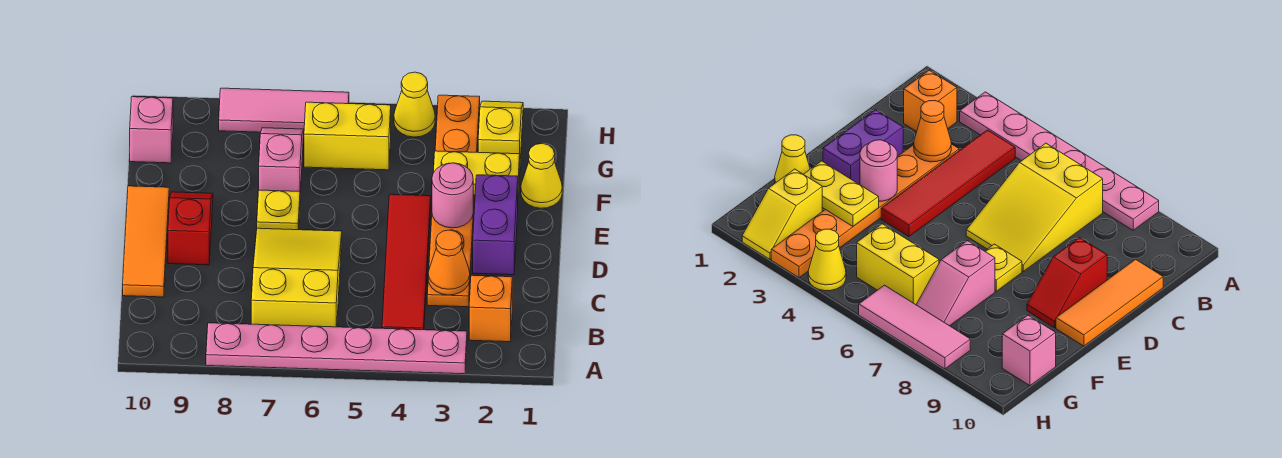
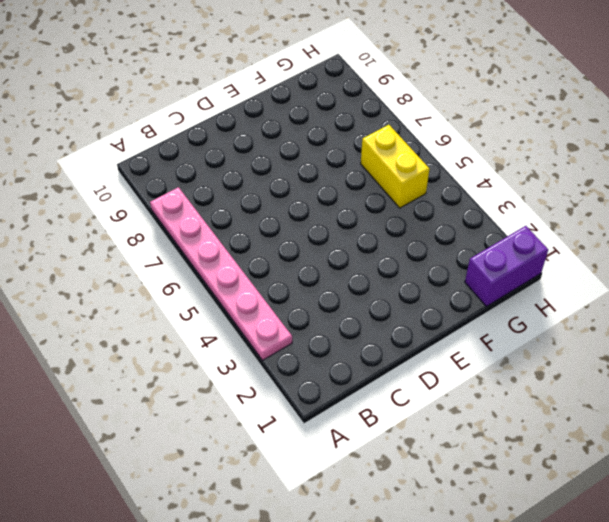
purple 1x2 brick [465,226,548,306] -> purple 1x2 brick moved to [473,175,518,275]
none -> orange 1x1 brick [469,275,512,342]
none -> red 1x4 tile [382,194,431,330]
none -> yellow 2x3 slope [251,228,342,327]

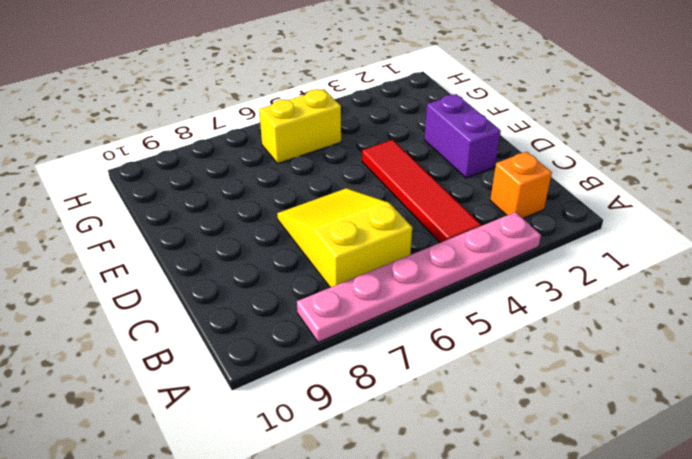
none -> orange 1x6 plate [427,95,480,307]
none -> orange 1x3 tile [123,186,169,297]
none -> red 1x2 slope [168,192,213,265]

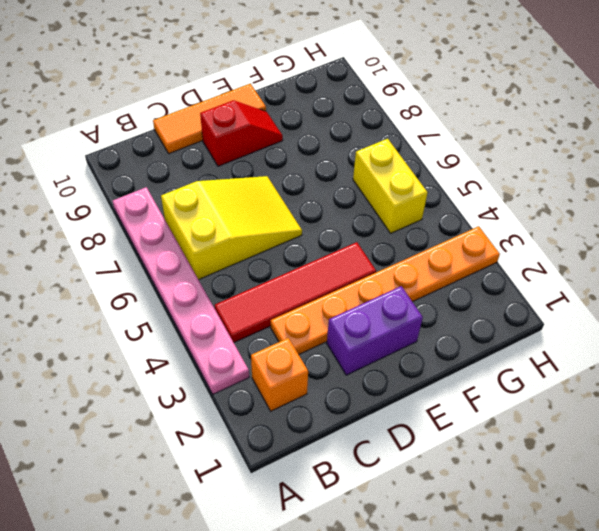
none -> yellow 1x1 plate [257,190,300,230]
none -> yellow 1x1 cone [521,143,562,208]
none -> pink 1x2 slope [259,128,304,193]

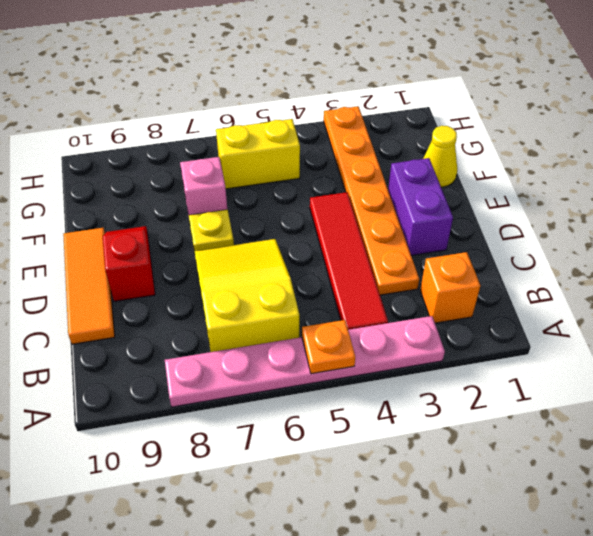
orange 1x1 plate [302,320,355,374] -> none
none -> yellow 1x2 slope [478,101,523,174]
none -> pink 1x1 brick [130,97,173,163]
none -> yellow 1x1 cone [394,72,435,137]

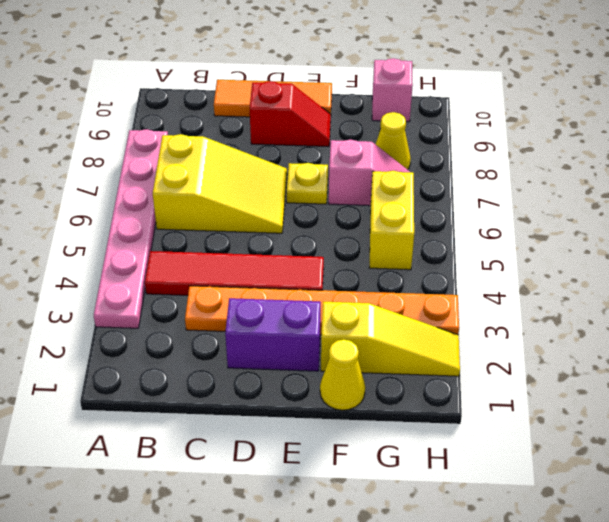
yellow 1x3 slope [321,302,460,376] -> yellow 1x2 slope [478,101,523,174]
yellow 1x1 cone [376,112,411,170] -> yellow 1x1 cone moved to [394,72,435,137]
none -> orange 1x1 brick [469,275,512,342]
none -> pink 1x3 tile [219,88,349,132]
none -> orange 1x1 cone [428,230,470,295]

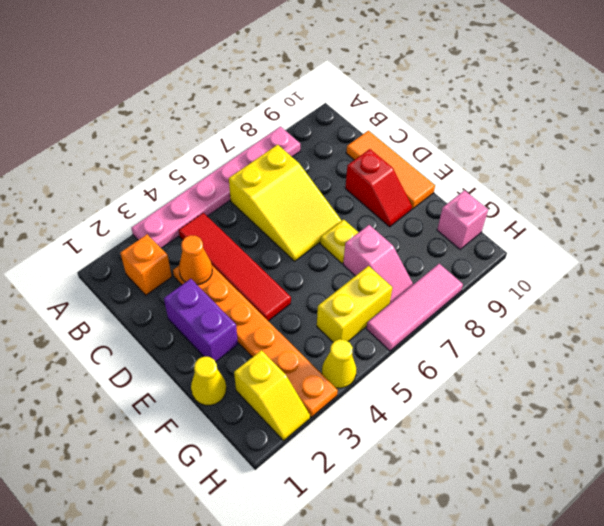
none -> pink 1x1 round brick [432,163,473,228]
none -> yellow 1x2 plate [433,151,520,195]

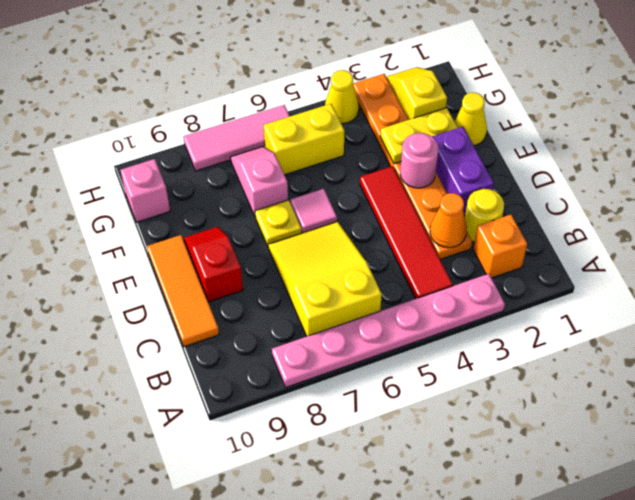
yellow 1x1 round brick [465,189,504,242] -> none
pink 1x1 tile [290,189,337,233] -> none

